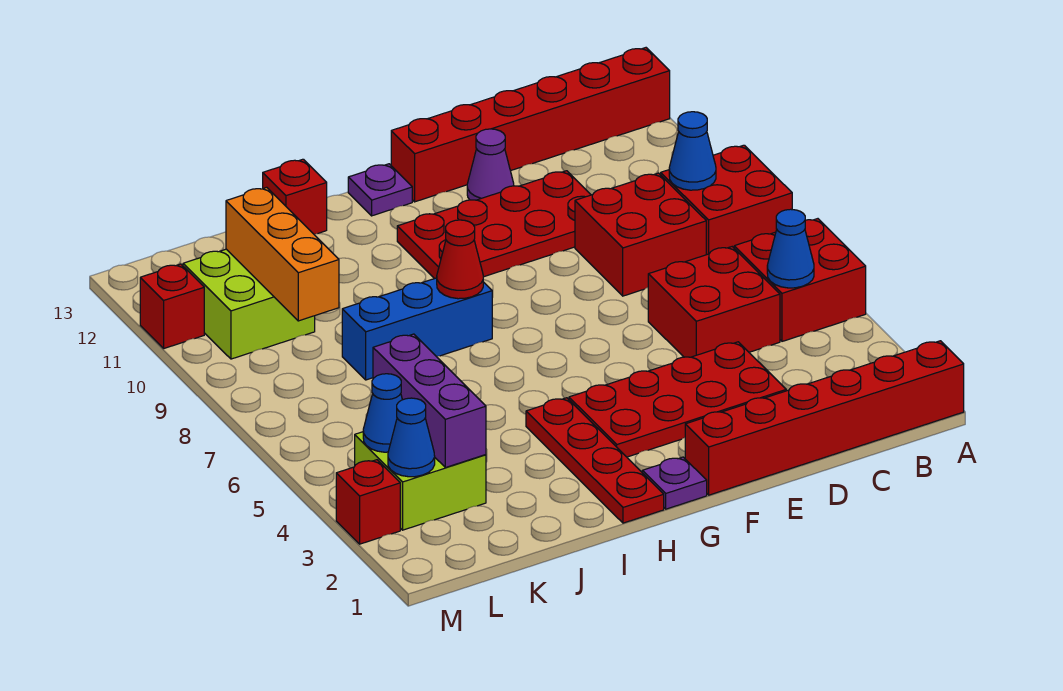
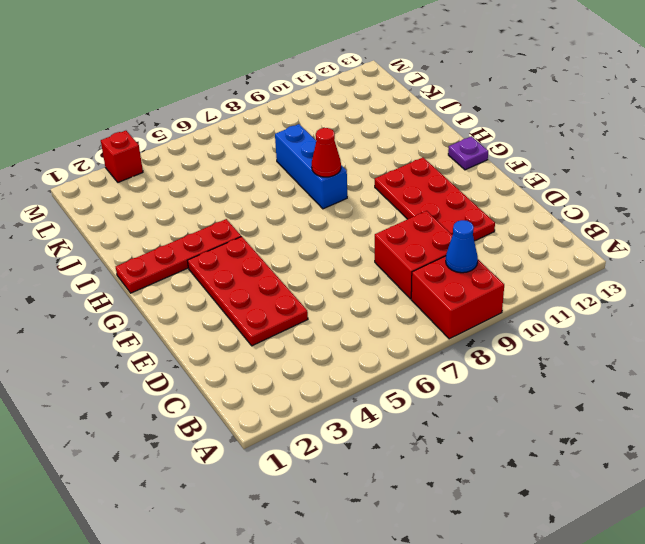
none -> red 1x6 brick [685,341,964,495]
none -> red 2x2 brick [734,219,866,341]
none -> red 1x6 brick [391,48,670,202]

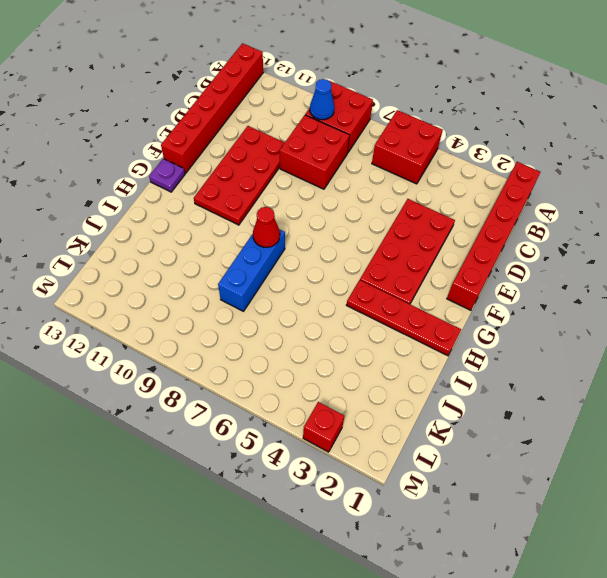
none -> red 2x2 brick [648,247,780,357]
none -> purple 1x1 cone [467,129,514,200]
none -> purple 1x1 plate [642,457,707,509]

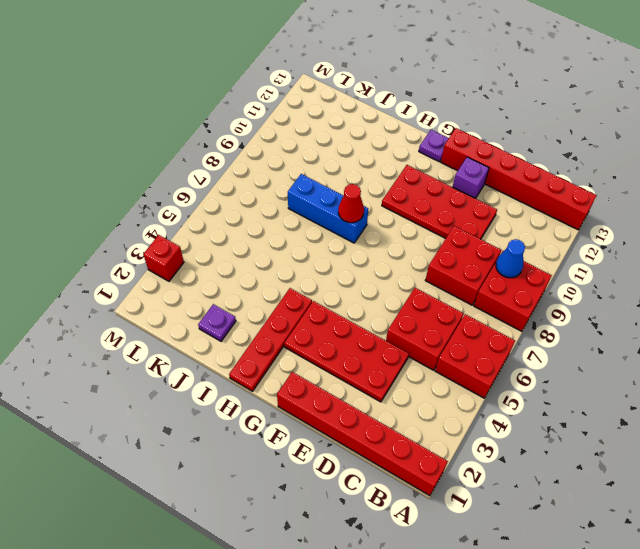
purple 1x1 brick [453,157,489,199] -> purple 1x1 cone [467,129,514,200]
purple 1x1 plate [198,304,236,341] -> purple 1x1 plate moved to [642,457,707,509]
none -> red 1x1 brick [263,159,327,234]
none -> lime 2x2 brick [355,432,486,530]
none -> lime 2x2 brick [183,249,315,359]

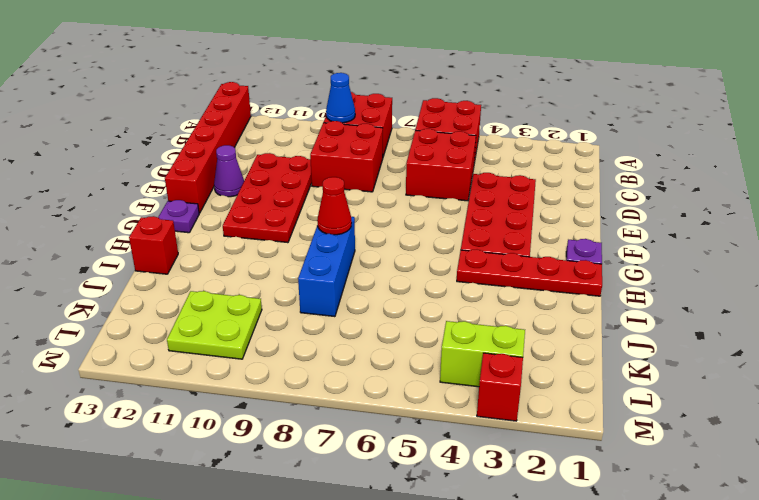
lime 2x2 plate [167,291,262,359] -> lime 2x2 brick [183,249,315,359]
lime 1x2 brick [440,321,525,387] -> lime 2x2 brick [355,432,486,530]
none -> red 1x6 brick [685,341,964,495]
none -> red 1x1 brick [140,264,204,348]
none -> blue 1x1 cone [767,209,814,288]

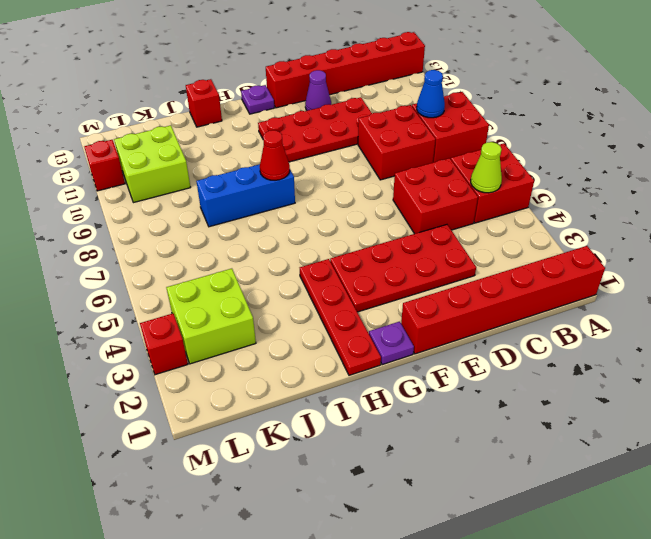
lime 1x1 cone [471,142,502,193] -> blue 1x1 cone [767,209,814,288]
none -> purple 1x3 brick [373,334,486,468]
none -> orange 1x3 brick [226,187,339,321]
none -> blue 1x1 cone [388,398,435,477]

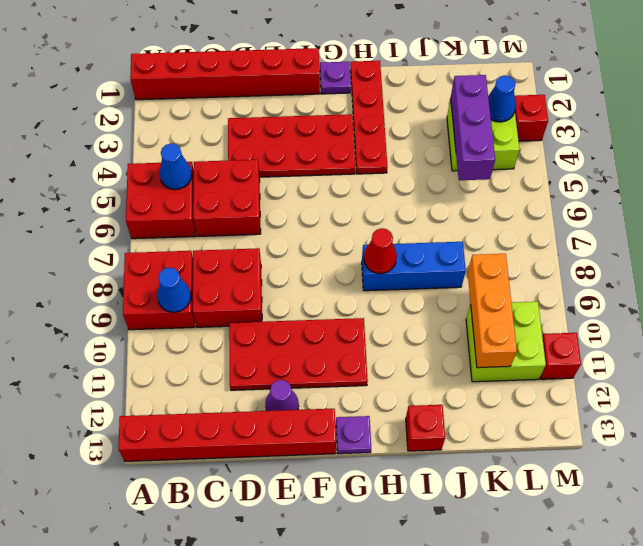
none -> blue 1x1 cone [363,374,402,452]

